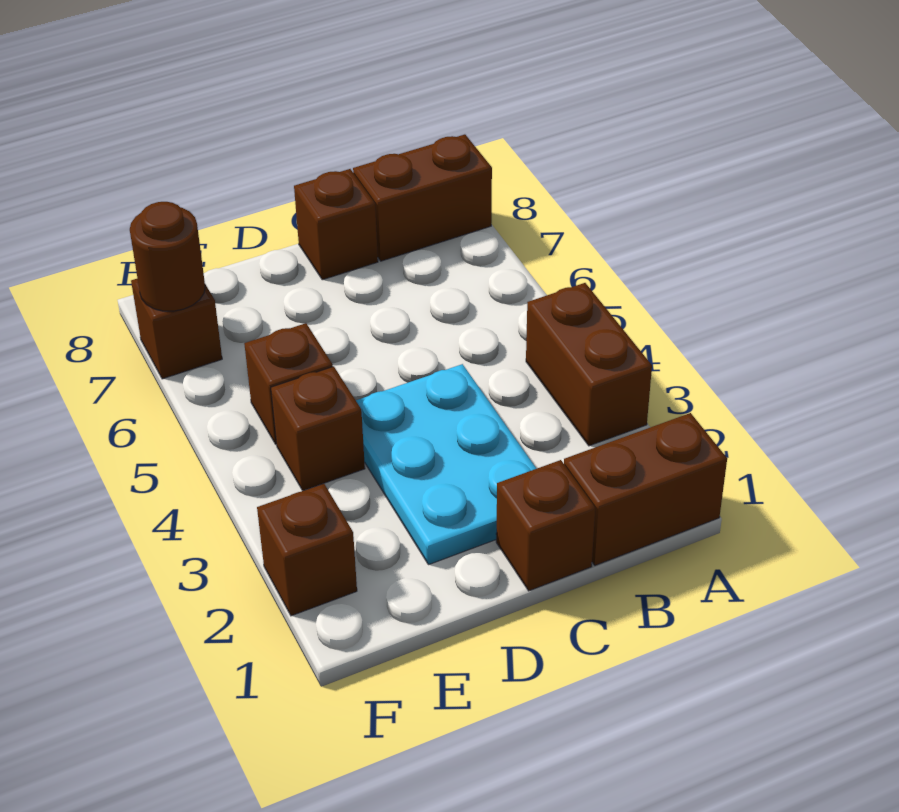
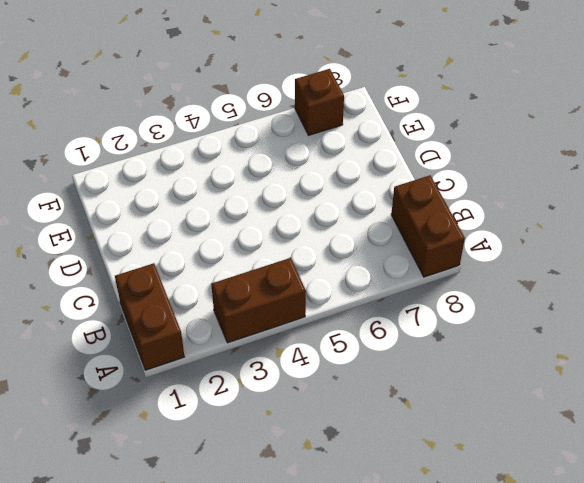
none -> brown 1x1 brick [496,460,595,591]
none -> cyan 2x3 plate [356,364,537,565]

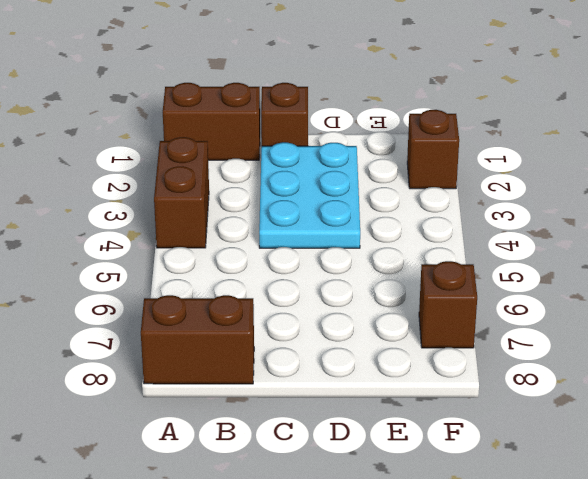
none -> brown 1x1 brick [294,169,378,280]
none -> brown 1x1 brick [271,366,365,491]

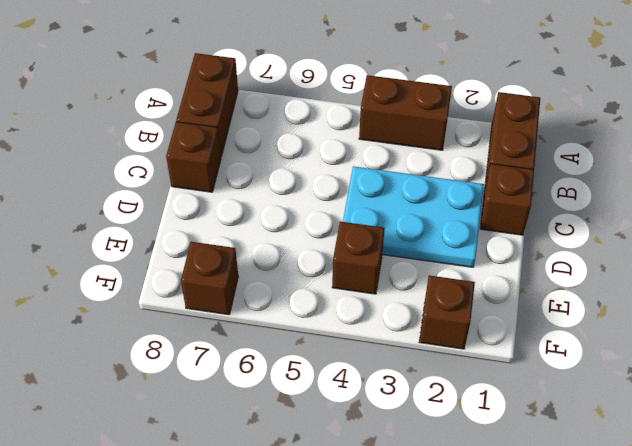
none -> brown 1x1 brick [244,323,333,444]
none -> brown 1x1 round brick [130,202,205,311]

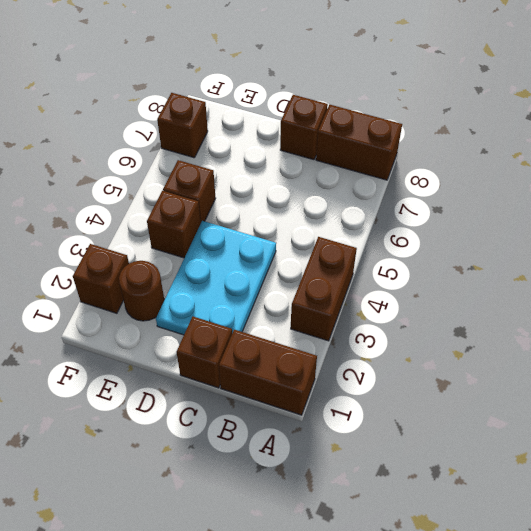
brown 1x1 round brick [119,261,164,321] -> brown 1x1 round brick moved to [130,202,205,311]

